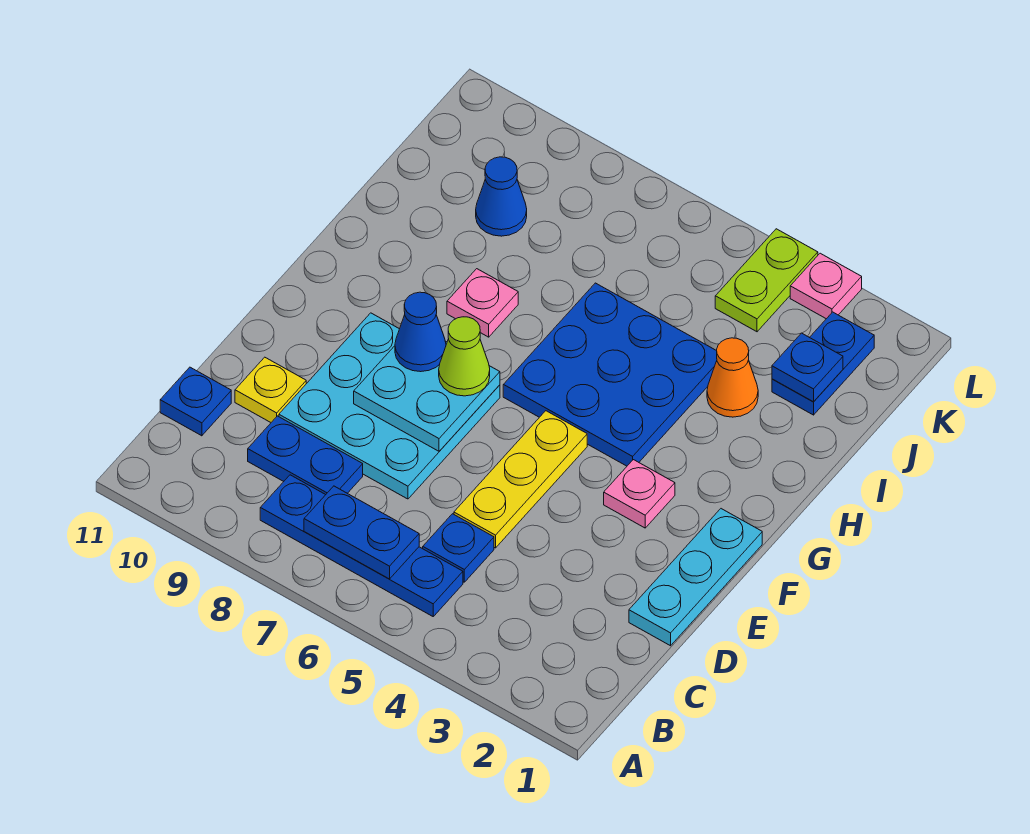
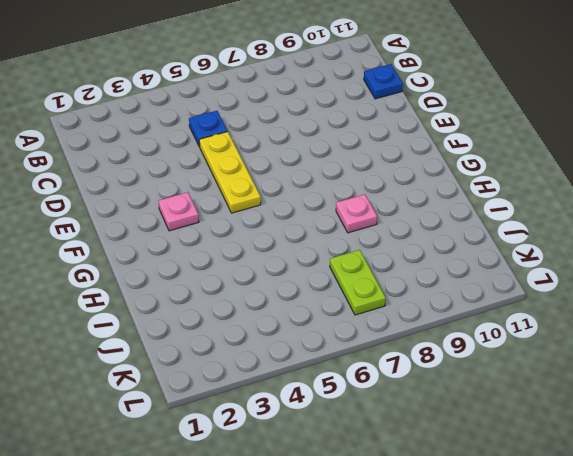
lime 1x2 plate [330,250,386,315] -> lime 1x2 plate moved to [715,229,818,332]
none -> blue 1x4 plate [260,475,463,616]
none -> blue 1x2 plate [248,416,363,495]
none -> cyan 1x3 plate [629,509,762,646]

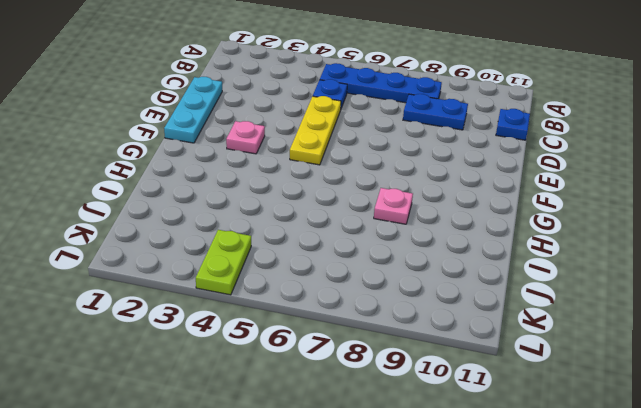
none -> cyan 3x3 plate [279,313,500,499]
none -> yellow 1x1 plate [235,357,306,422]
none -> blue 3x3 plate [503,283,717,466]

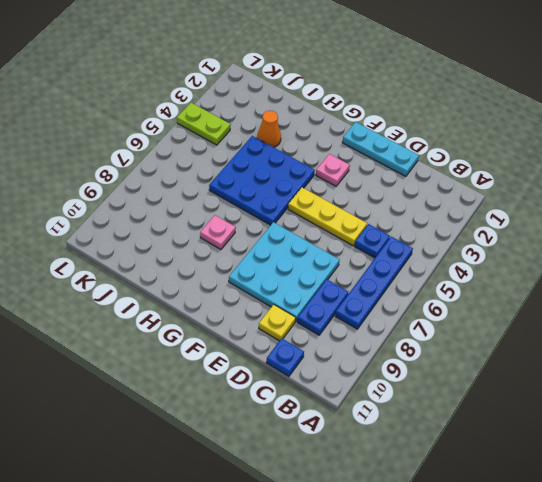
none -> blue 1x2 plate [772,312,874,415]
none -> blue 1x1 cone [476,157,527,236]
none -> pink 1x1 plate [790,253,862,319]

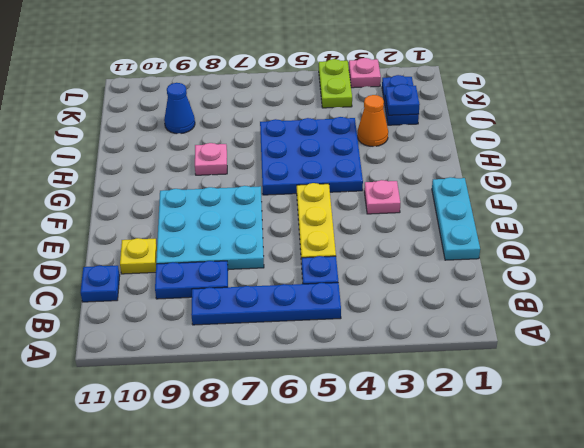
none -> blue 1x2 plate [304,486,419,579]
none -> cyan 2x2 plate [354,341,500,451]
none -> lime 1x1 cone [439,317,490,396]

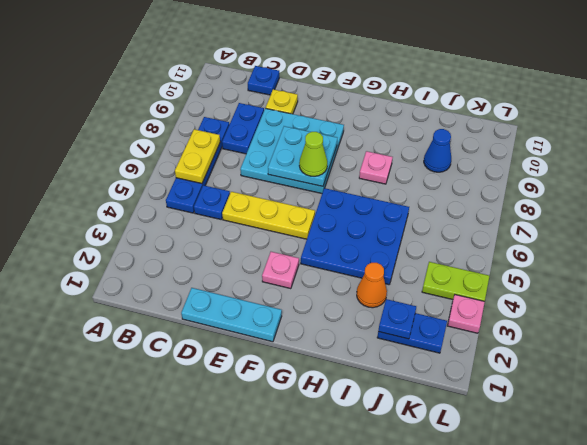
yellow 1x2 plate [175,129,220,183] -> blue 1x2 plate [304,486,419,579]
none -> blue 1x1 cone [395,292,446,372]

